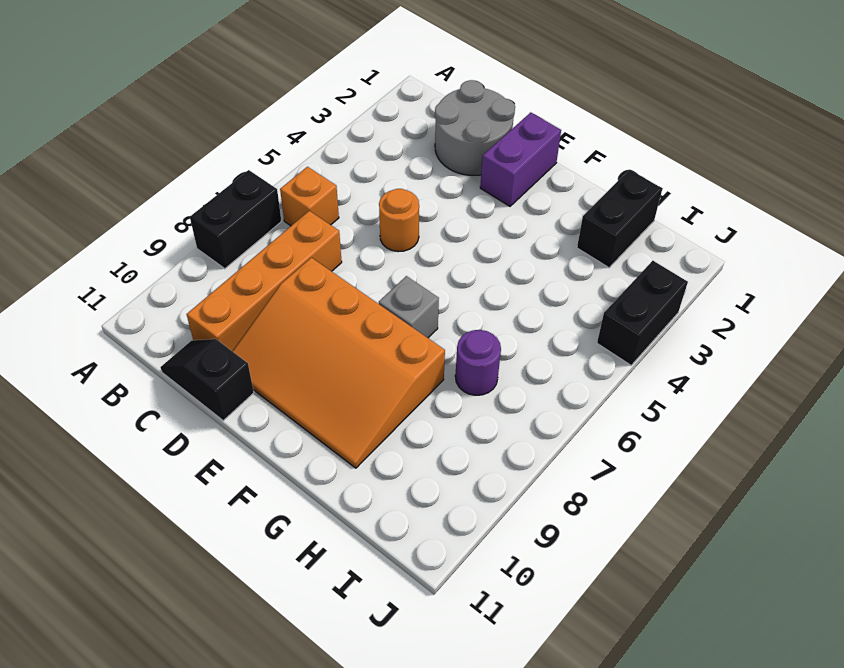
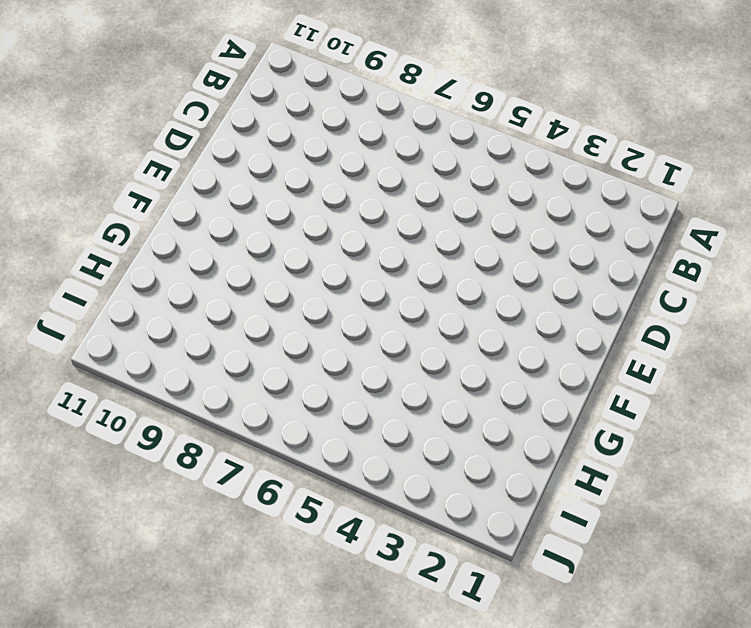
none -> black 1x2 brick [190,170,282,269]
none -> orange 1x1 brick [280,167,339,226]
none -> grey 2x2 round brick [435,80,515,175]

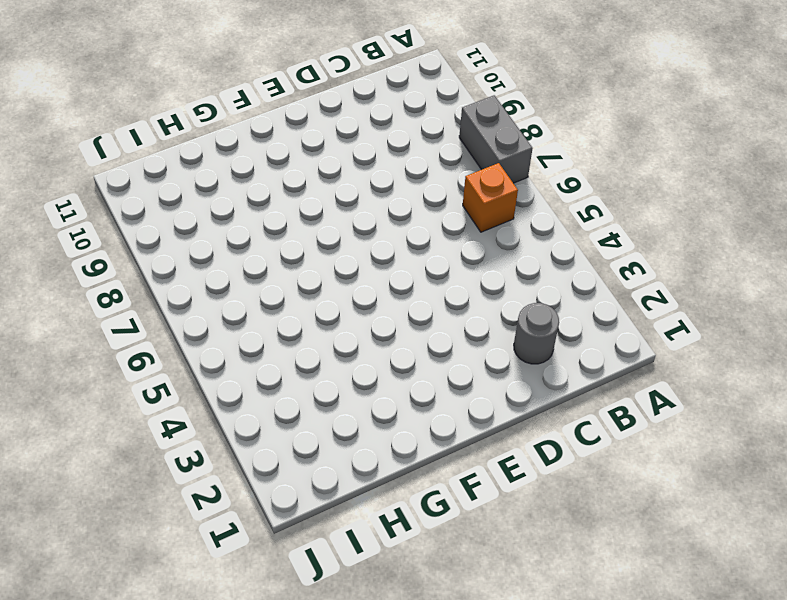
grey 1x2 brick [459,95,533,183] -> black 1x2 brick [190,170,282,269]
grey 1x1 round brick [514,303,559,364] -> grey 2x2 round brick [435,80,515,175]
none -> orange 1x4 brick [187,211,342,351]
none -> black 1x2 slope [160,339,254,421]
none -> orange 1x1 round brick [379,189,419,252]

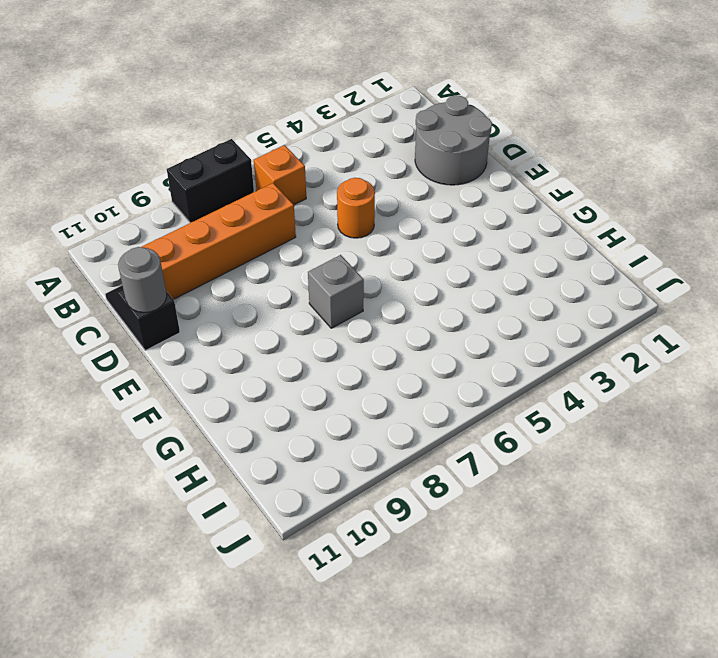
grey 1x1 round brick [118,247,167,313] -> none
none -> orange 3x4 slope [233,258,445,468]
none -> purple 1x2 brick [480,112,561,206]
none -> black 1x2 brick [577,170,662,268]

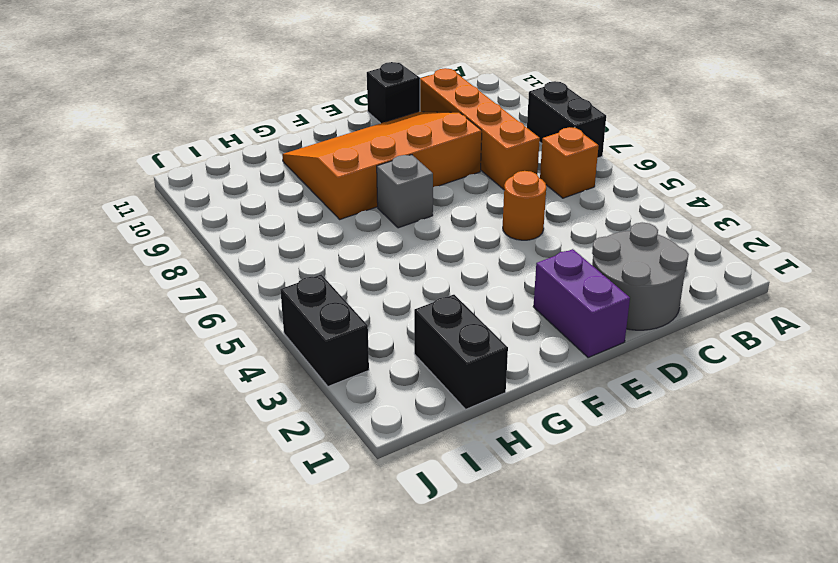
none -> purple 1x1 round brick [455,330,501,395]

